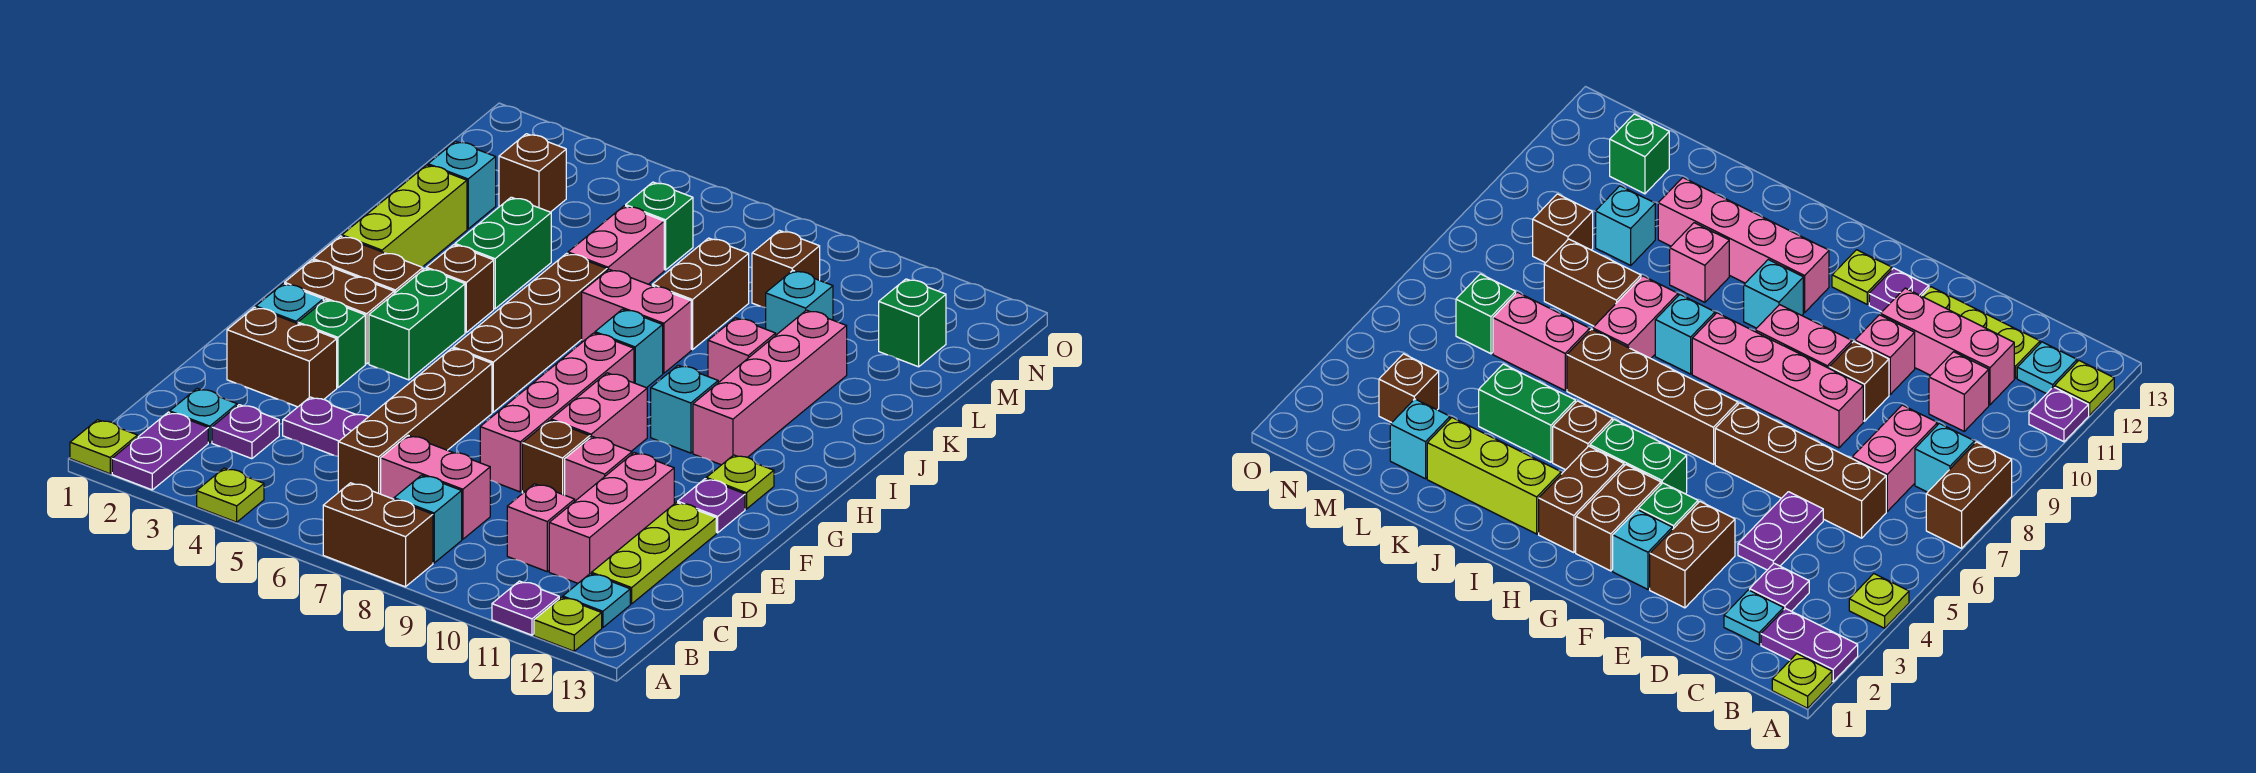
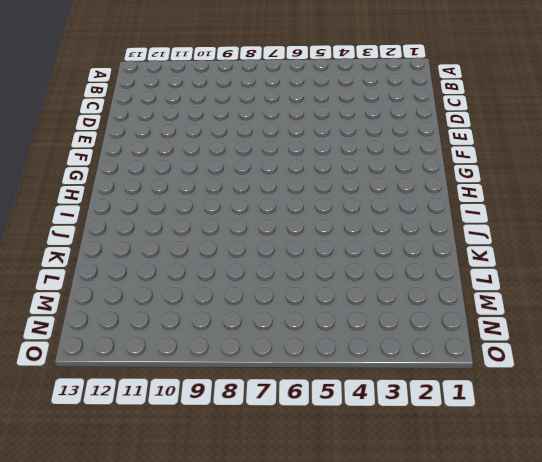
none -> lime 1x1 plate [70,420,138,474]
none -> purple 1x2 plate [112,412,208,490]
none -> lime 1x1 plate [197,468,264,522]
none -> brown 1x2 brick [323,483,433,587]

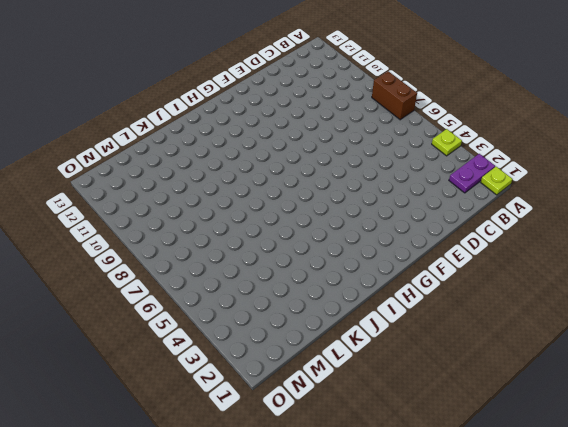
none -> purple 1x1 plate [492,581,559,635]
none -> lime 1x1 plate [534,597,602,651]
none -> cyan 1x1 brick [394,475,462,563]
none -> cyan 1x1 plate [563,574,630,628]

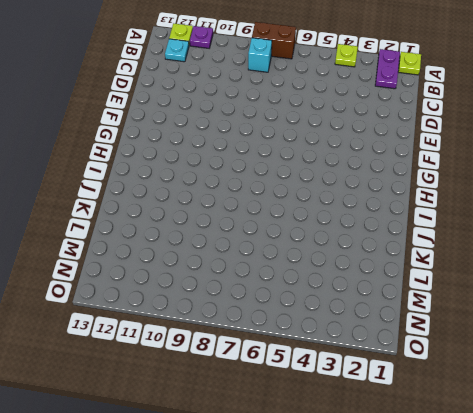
none -> cyan 1x1 plate [170,389,237,443]
none -> purple 1x1 plate [212,405,279,459]
none -> brown 1x4 brick [338,348,492,494]
none -> pink 1x2 brick [381,436,490,539]

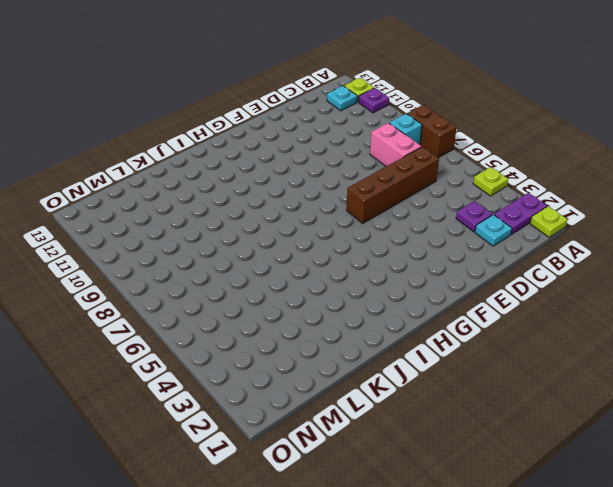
none -> pink 1x1 brick [507,484,575,571]
none -> pink 1x3 brick [549,453,674,583]
none -> lime 1x3 plate [592,502,716,604]
none -> purple 1x2 plate [283,397,368,456]

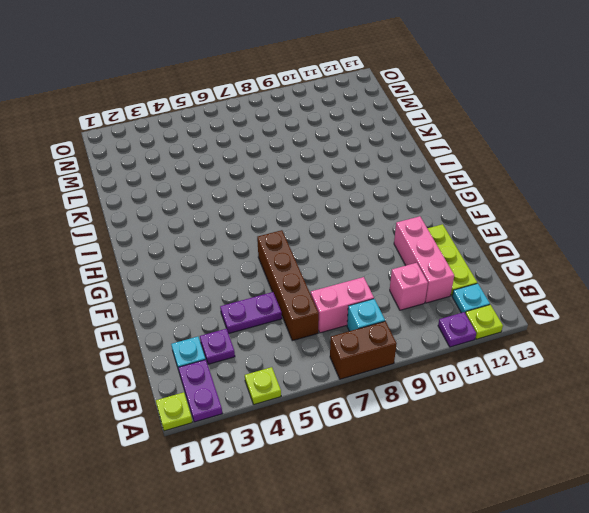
none -> brown 1x2 brick [227,307,337,407]
none -> pink 1x4 brick [480,333,634,492]
none -> brown 1x1 brick [522,420,590,495]
none -> pink 1x1 brick [565,437,632,501]

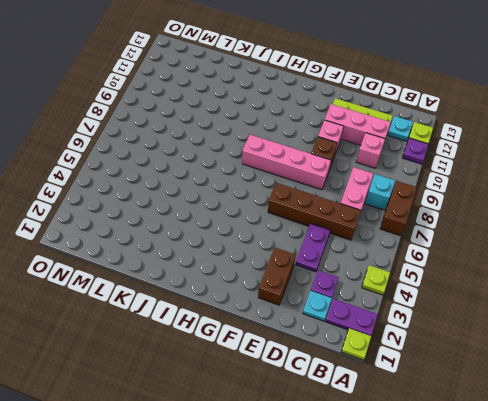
none -> cyan 1x1 brick [256,284,323,324]
none -> green 1x1 brick [298,300,365,387]
none -> pink 1x2 brick [551,373,647,451]
none -> purple 1x1 plate [678,479,745,533]

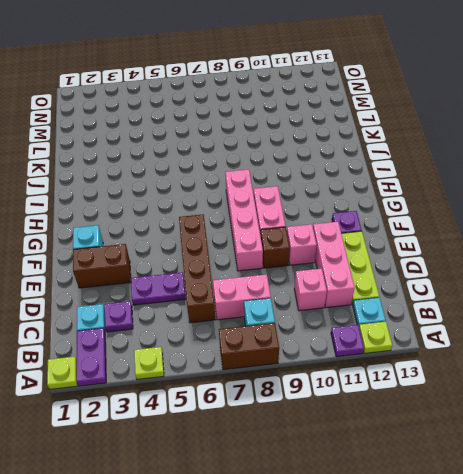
none -> green 1x1 brick [298,300,365,387]
none -> brown 1x2 brick [285,260,394,364]
none -> green 1x2 brick [369,269,465,380]
none -> brown 1x4 brick [453,253,607,412]

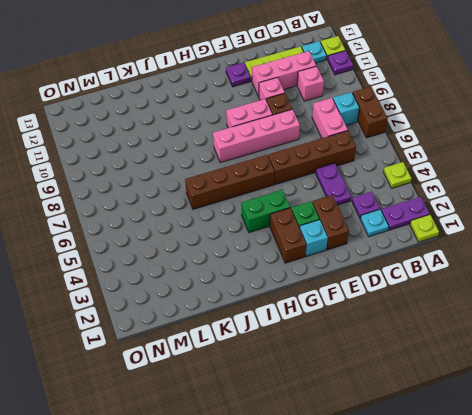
none -> lime 1x1 plate [706,455,774,509]
none -> brown 1x2 brick [313,236,423,293]
none -> cyan 1x1 brick [651,365,718,453]
none -> pink 1x4 brick [693,310,847,465]

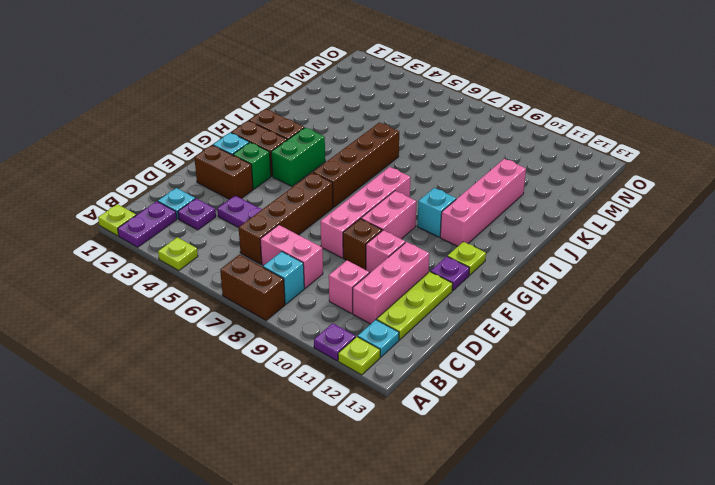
none -> lime 1x3 brick [342,165,467,267]
none -> brown 1x1 brick [426,245,494,332]
none -> cyan 1x1 brick [595,309,663,388]
none -> green 1x2 brick [455,197,551,309]

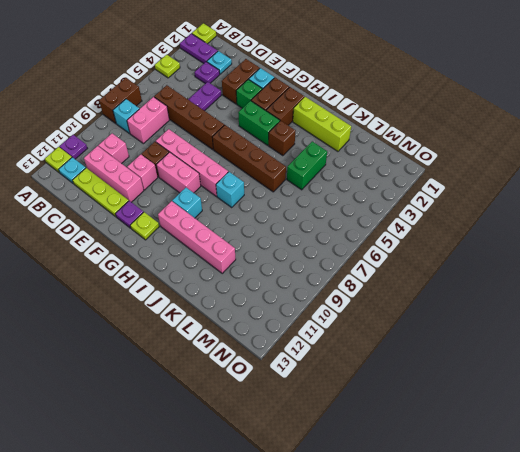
green 1x2 brick [287,142,327,190] -> green 1x2 brick turned to [455,197,551,309]
none -> pink 1x2 brick [582,270,691,373]
none -> pink 1x1 brick [708,318,776,383]
none -> pink 1x2 brick [568,206,664,284]
none -> brown 1x2 brick [652,238,749,350]

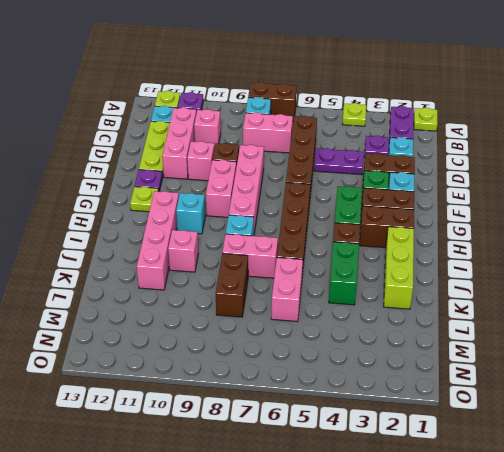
none -> cyan 1x1 brick [428,141,496,229]
none -> cyan 1x1 brick [766,271,833,335]
none -> brown 1x1 brick [499,134,566,212]
none -> green 1x1 brick [626,182,693,270]

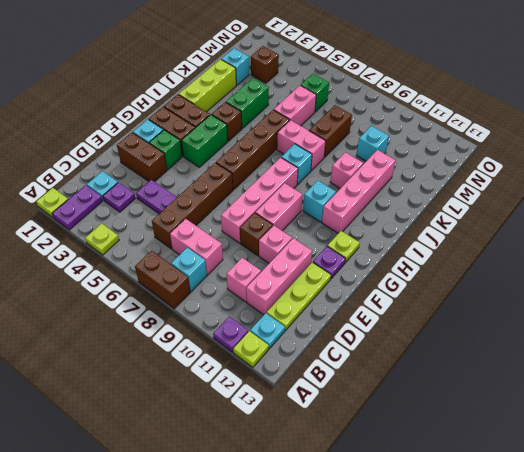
none -> brown 1x1 brick [752,231,820,308]
none -> green 1x1 brick [879,279,946,367]

